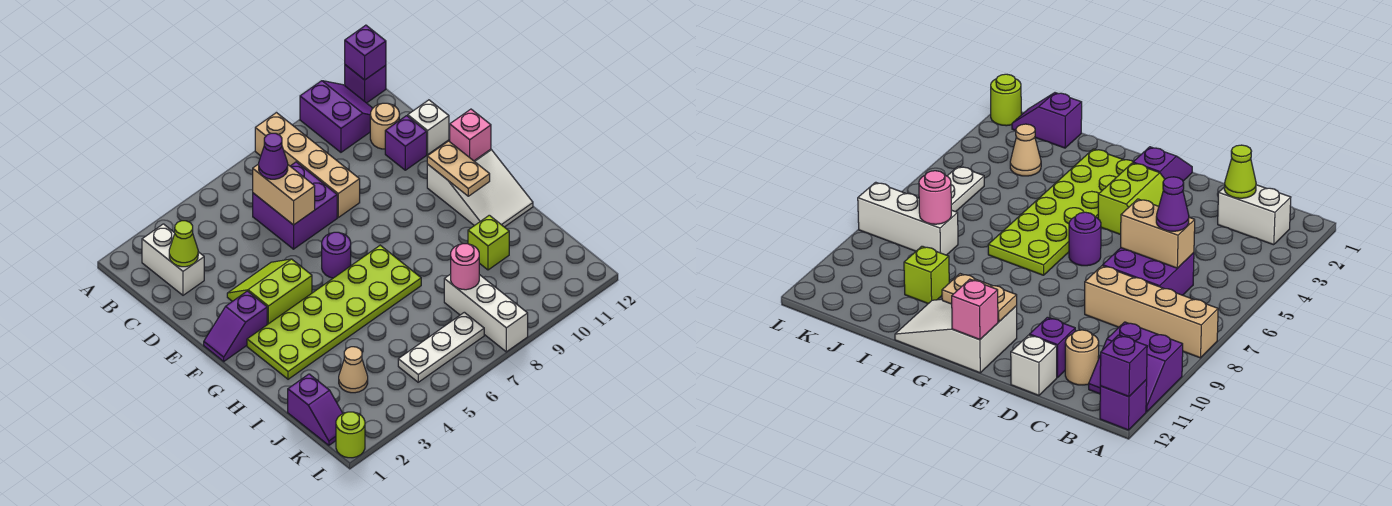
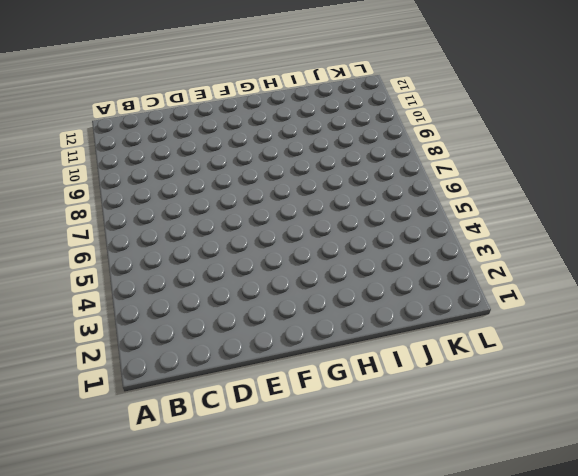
none -> tan 1x4 brick [255,113,360,217]
none -> purple 2x2 slope [300,81,373,152]
none -> purple 1x1 brick [345,65,386,103]

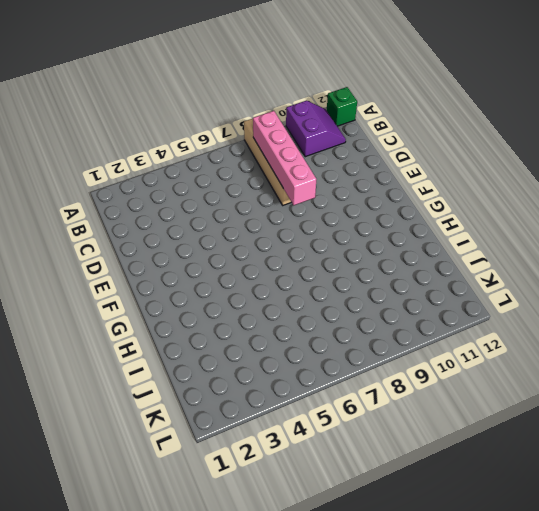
green 1x1 brick [327,87,357,126] -> purple 1x1 brick [345,65,386,103]
pink 1x4 brick [253,111,316,205] -> none
none -> white 1x2 brick [142,224,204,295]
none -> purple 2x2 brick [253,162,337,249]
none -> tan 1x1 round brick [370,103,399,149]

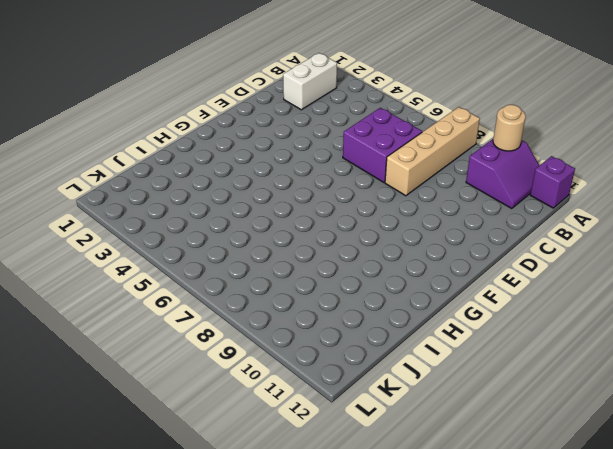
tan 1x1 round brick [493,105,526,151] -> tan 1x1 round brick moved to [370,103,399,149]
none -> purple 1x1 brick [385,116,427,170]
none -> white 1x1 brick [408,100,449,154]
none -> lime 2x2 slope [227,259,312,325]

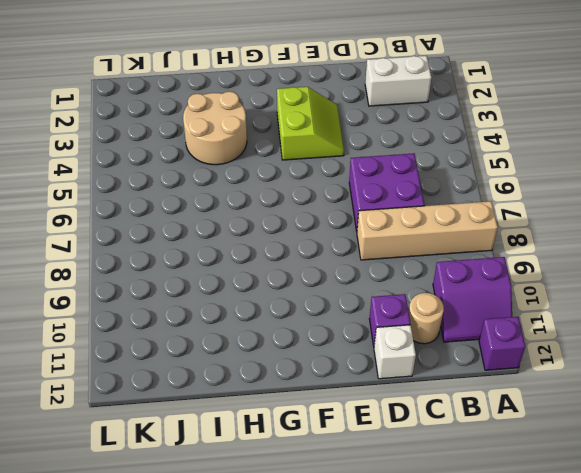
tan 2x2 round brick [183,92,247,165] -> lime 2x6 plate [247,245,421,379]
none -> purple 1x2 slope [204,291,267,361]
none -> purple 1x1 round brick [322,232,351,278]
none -> white 2x3 slope [427,149,533,227]

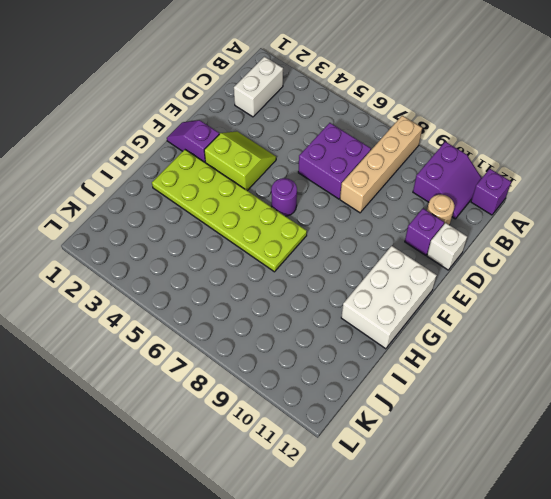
white 2x3 brick [341,246,437,349] -> white 2x3 slope [427,149,533,227]
none -> lime 1x1 brick [468,215,509,270]
none -> purple 1x2 slope [288,374,343,445]
none -> tan 1x1 cone [339,347,368,393]

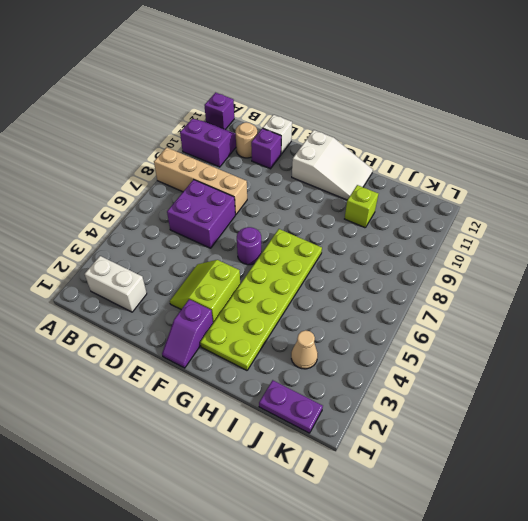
purple 1x2 plate [259,380,323,433] -> purple 1x2 slope [288,374,343,445]
none -> white 1x3 brick [444,274,528,352]
none -> white 1x3 plate [398,312,484,382]
none -> lime 1x1 round brick [336,412,365,458]

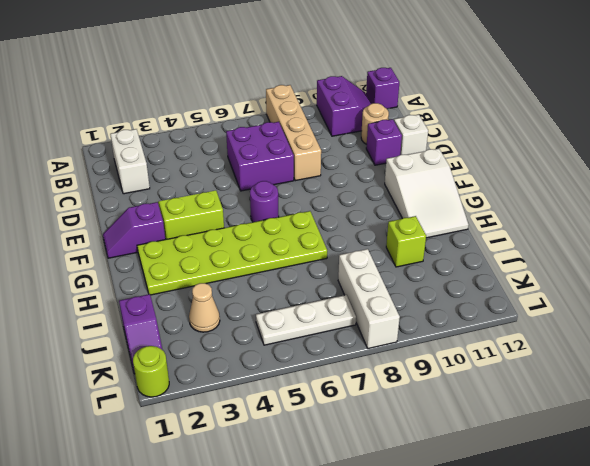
none -> purple 1x1 brick [345,25,386,80]
none -> lime 1x1 cone [169,221,198,267]
none -> tan 1x2 brick [253,164,315,225]

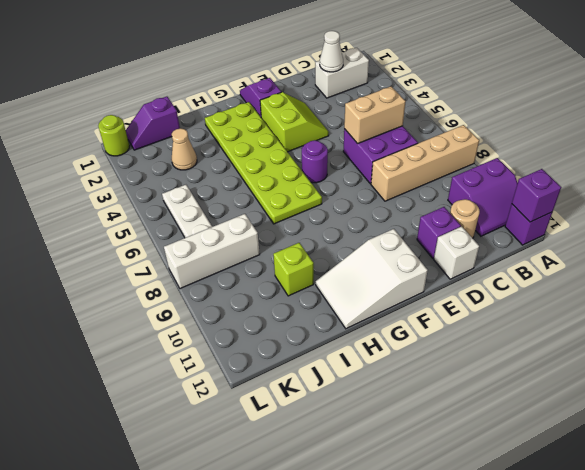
white 1x1 cone [320,31,343,72] -> lime 1x1 cone [169,221,198,267]
none -> tan 1x2 plate [427,141,490,196]
none -> pink 1x1 brick [450,109,491,161]
none -> pink 1x1 round brick [451,244,479,290]

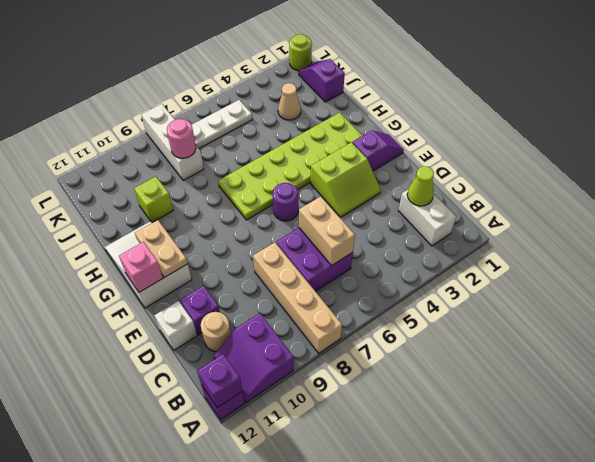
none -> purple 1x1 cone [259,133,288,179]

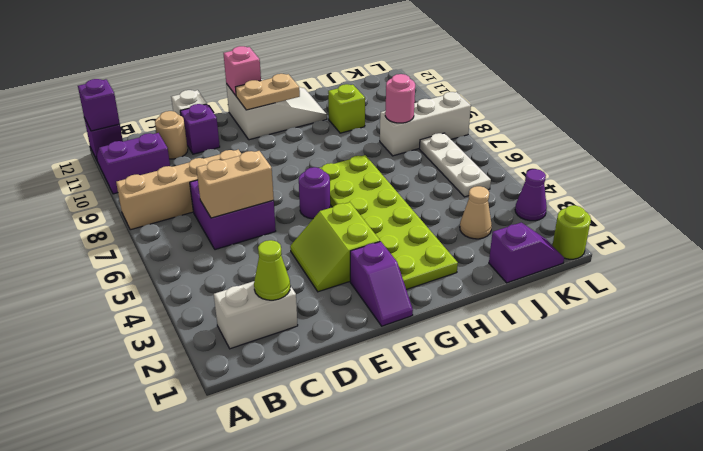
purple 1x1 cone [515,169,547,221] -> purple 1x1 cone moved to [259,133,288,179]

